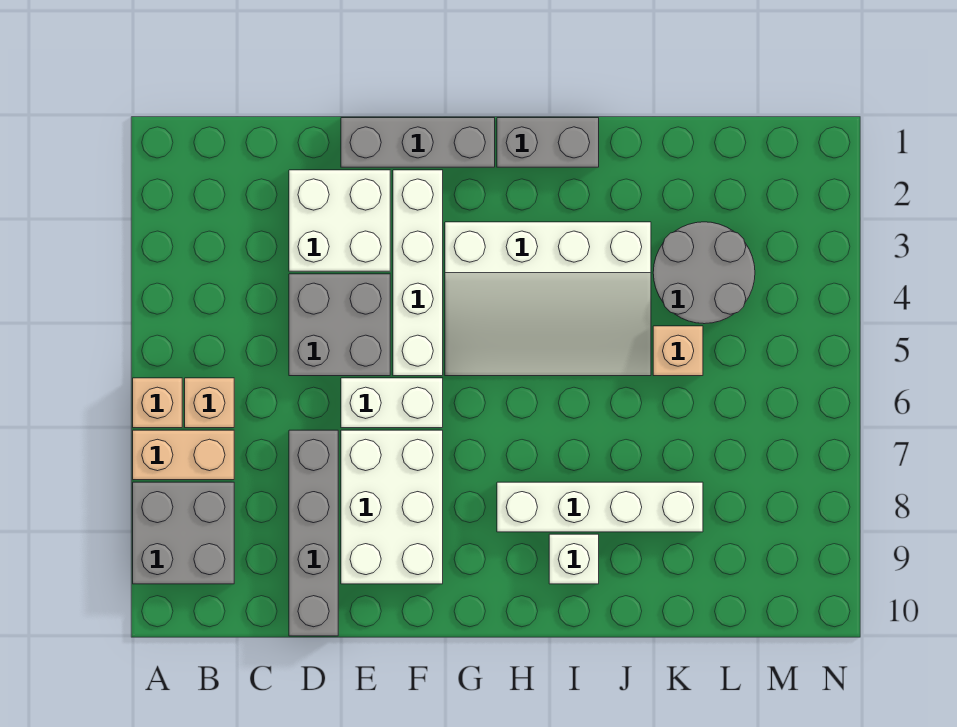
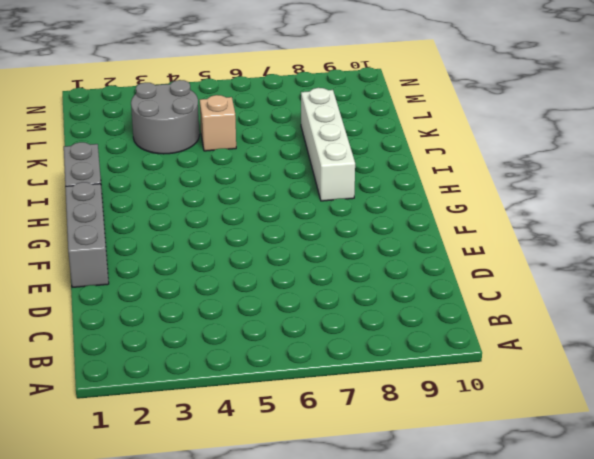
none -> tan 1x1 brick [133,378,182,428]
none -> tan 1x2 brick [133,430,234,480]
none -> grey 2x2 brick [133,482,234,584]

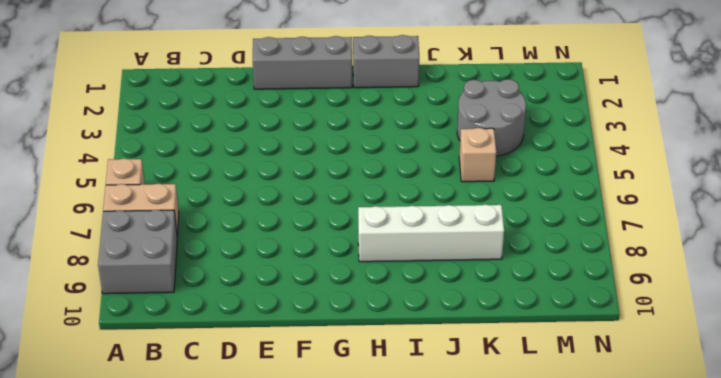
none -> tan 1x1 brick [185,378,234,428]
none -> white 2x2 brick [289,170,390,271]
none -> grey 2x2 brick [289,274,390,376]

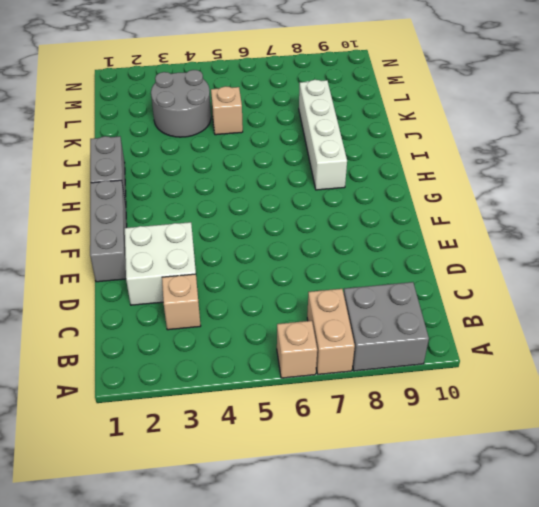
tan 1x1 brick [162,274,201,330] -> tan 1x1 brick moved to [185,378,234,428]
none -> grey 2x2 brick [289,274,390,376]
none -> grey 1x4 brick [289,430,338,636]
none -> white 1x2 brick [341,378,443,428]

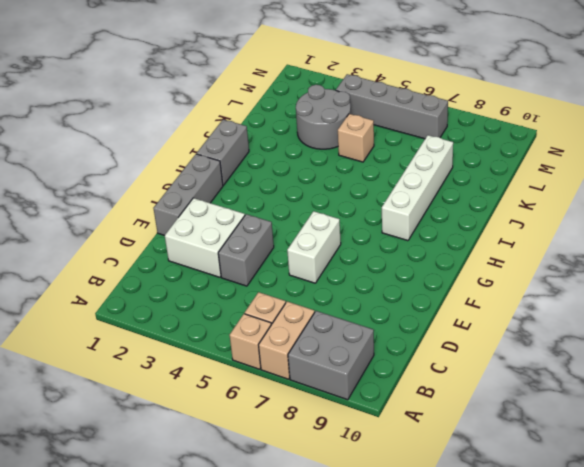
grey 1x2 brick [218,214,274,286] -> grey 2x2 brick [289,274,390,376]
grey 1x4 brick [336,74,448,139] -> grey 1x4 brick moved to [289,430,338,636]
none -> white 2x3 brick [341,430,443,584]
none -> white 1x4 brick [393,170,443,376]
none -> white 3x4 slope [445,222,651,376]

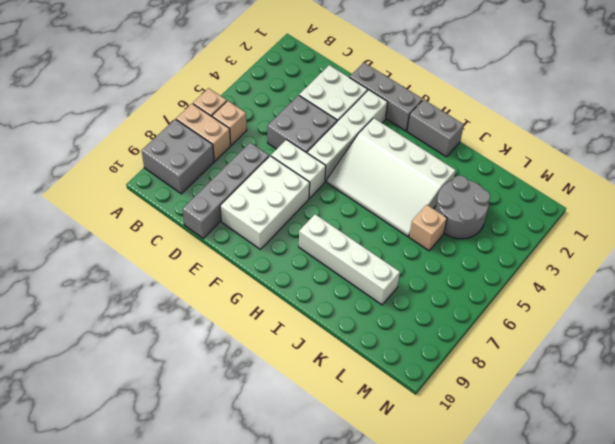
none -> white 1x1 brick [549,534,599,584]

